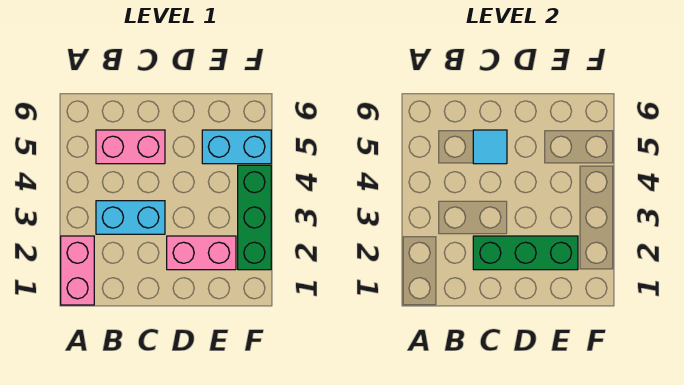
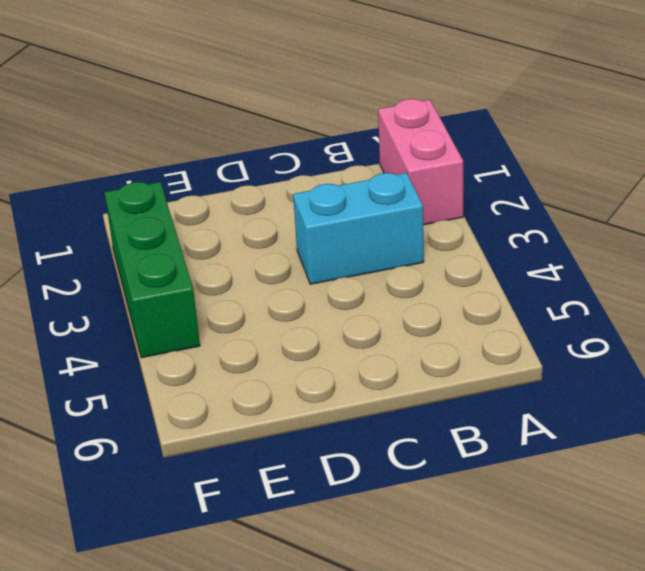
none -> pink 1x2 brick [96,130,165,164]
none -> pink 1x2 brick [167,236,236,270]

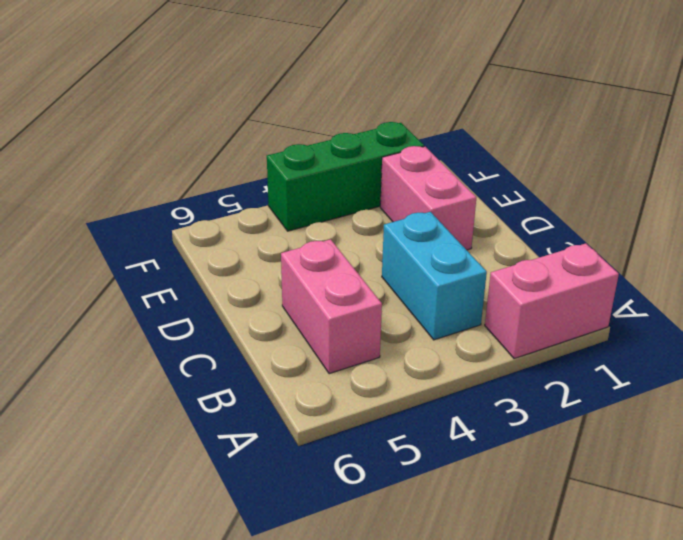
none -> cyan 1x2 brick [202,130,271,164]
none -> green 1x3 brick [473,236,578,270]

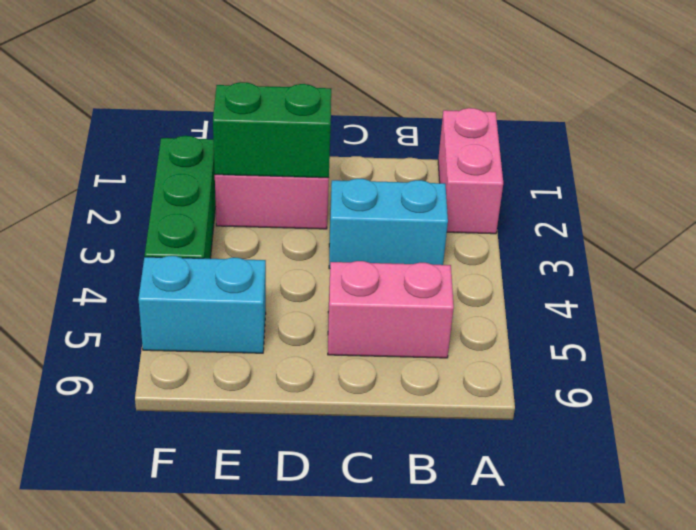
green 1x2 brick [213,82,331,178] -> green 1x3 brick [473,236,578,270]
none -> cyan 1x1 tile [473,130,507,164]

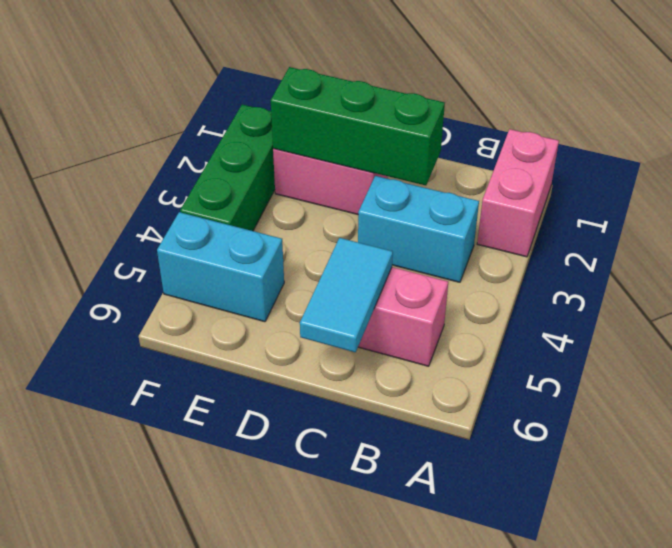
cyan 1x2 tile [300,238,393,352] -> cyan 1x1 tile [473,130,507,164]

